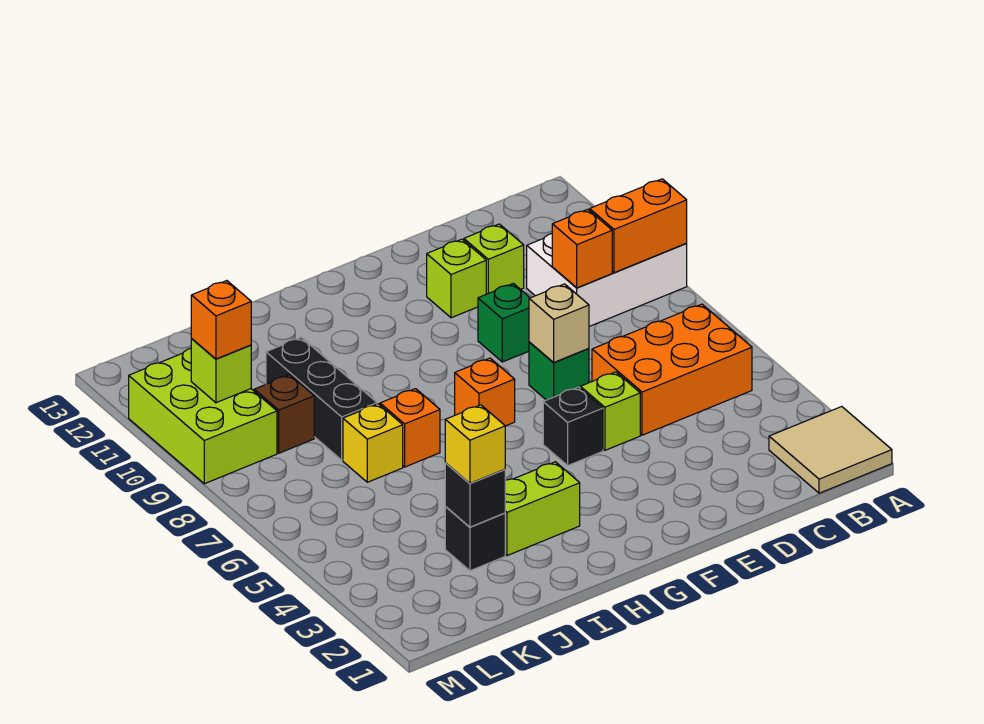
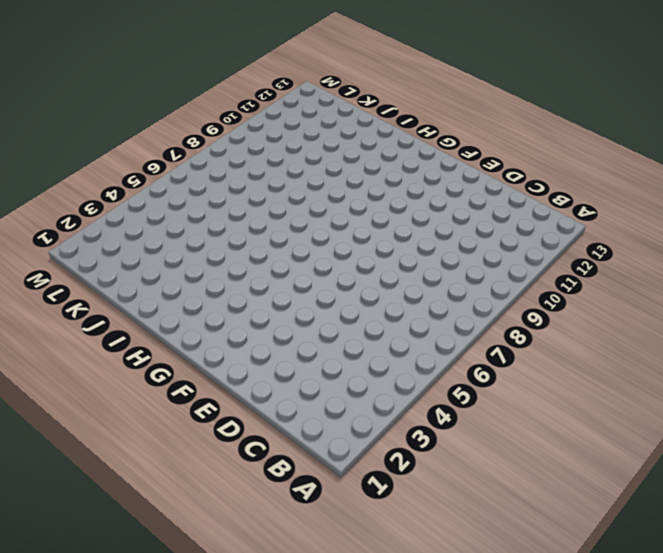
none -> tan 2x2 tile [769,407,892,493]
none -> white 2x3 brick [527,234,687,327]
none -> orange 2x3 brick [592,304,752,435]

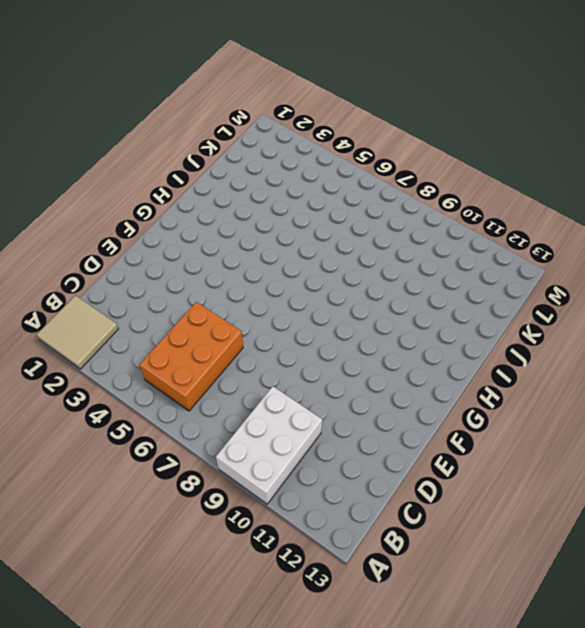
none -> lime 1x1 brick [464,224,524,294]
none -> lime 1x1 brick [580,372,640,450]
none -> green 1x1 brick [529,342,589,400]

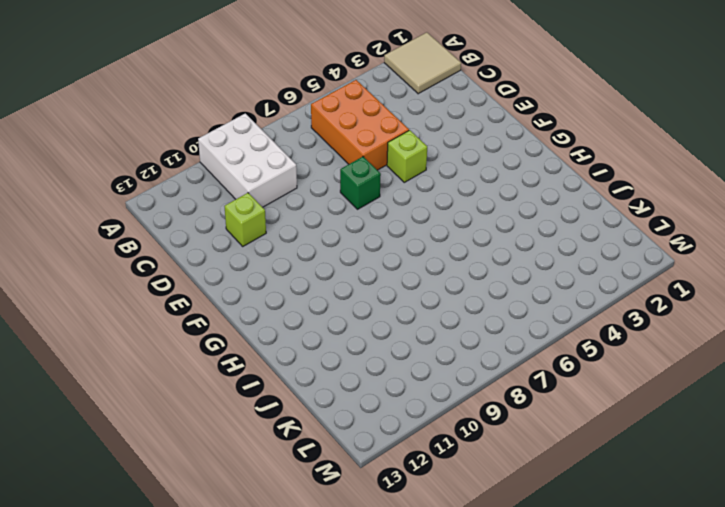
none -> green 1x1 brick [478,283,530,362]
none -> lime 1x1 brick [427,239,486,318]
none -> black 1x1 brick [543,387,603,465]

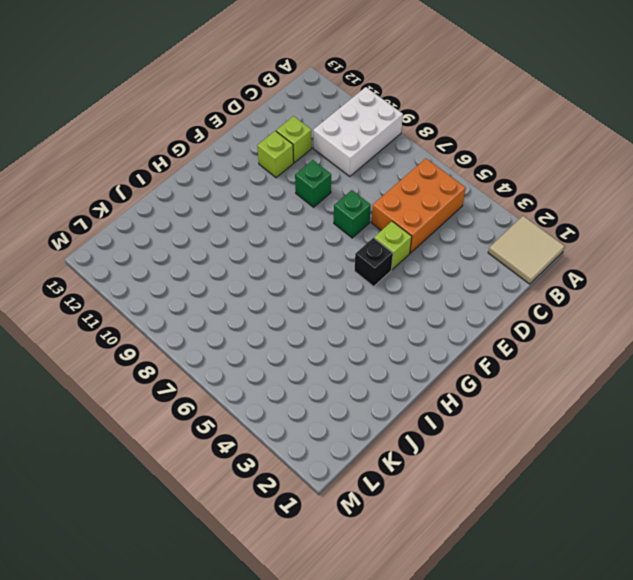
none -> orange 1x1 brick [455,358,515,426]
none -> lime 1x2 brick [505,462,580,556]
none -> orange 1x1 brick [380,389,440,467]

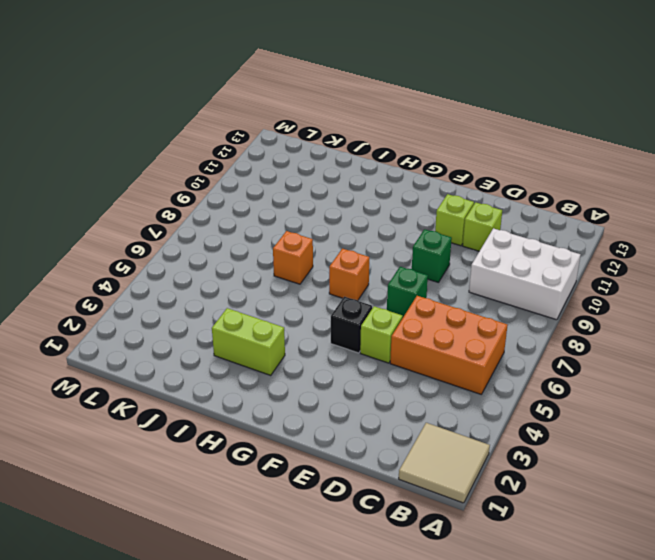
none -> black 1x1 brick [445,507,505,571]
none -> yellow 1x1 brick [343,404,403,482]
none -> black 1x3 brick [266,337,377,460]

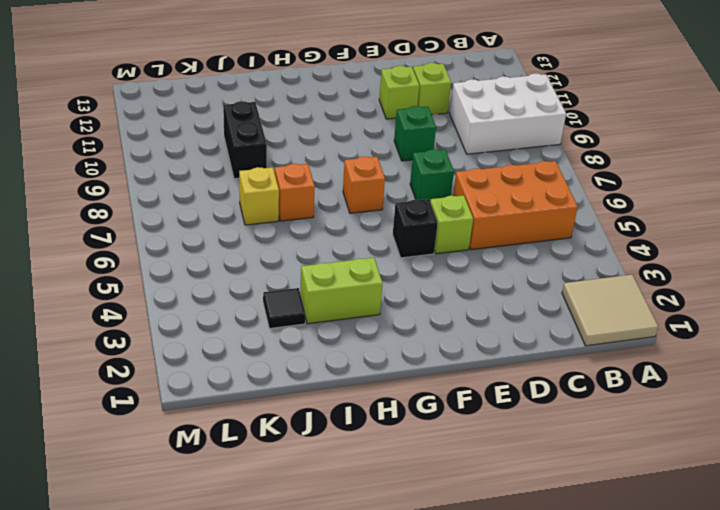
black 1x1 tile [263,288,306,328] -> black 1x1 brick [445,507,505,571]
black 1x2 brick [223,101,267,179] -> black 1x3 brick [266,337,377,460]
none -> brown 1x1 brick [254,375,314,453]
none -> lime 2x3 brick [129,349,277,484]
none -> orange 1x2 brick [590,179,687,273]

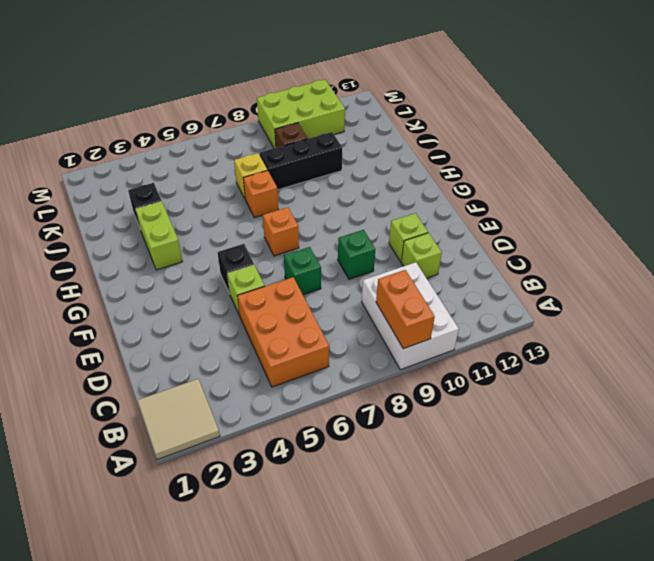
none -> orange 1x1 brick [552,209,612,288]
none -> tan 1x1 brick [529,284,589,363]
none -> black 1x1 brick [445,463,505,527]

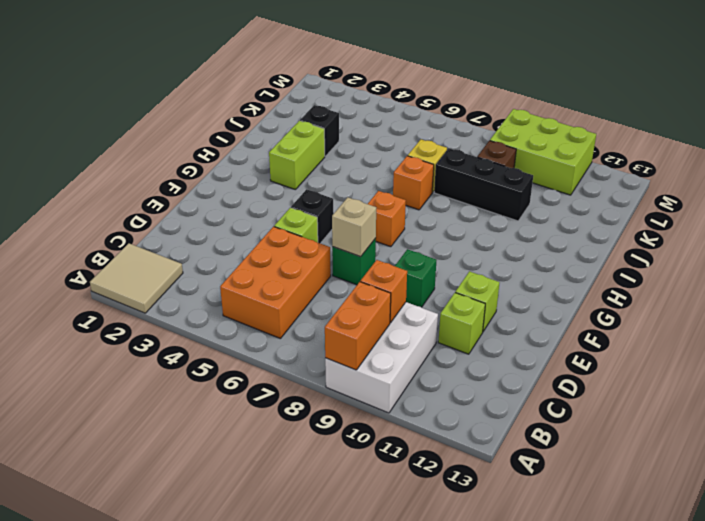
none -> black 1x1 brick [445,463,505,527]
none -> lime 1x1 brick [191,339,251,403]
none -> yellow 1x1 brick [445,405,505,483]

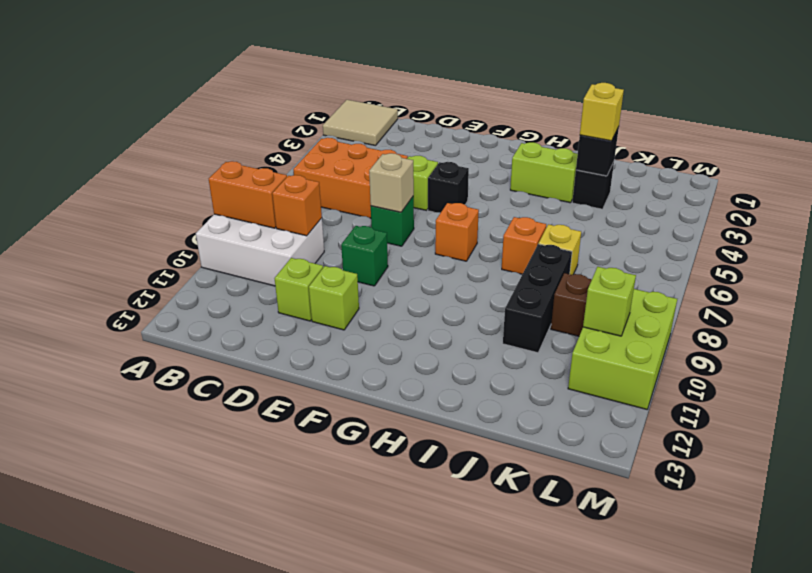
none -> orange 1x1 brick [191,281,251,359]

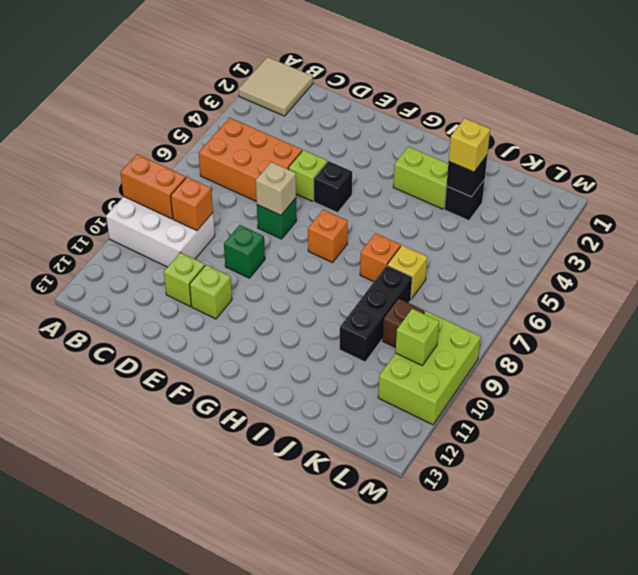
none -> orange 1x1 brick [191,281,251,359]

